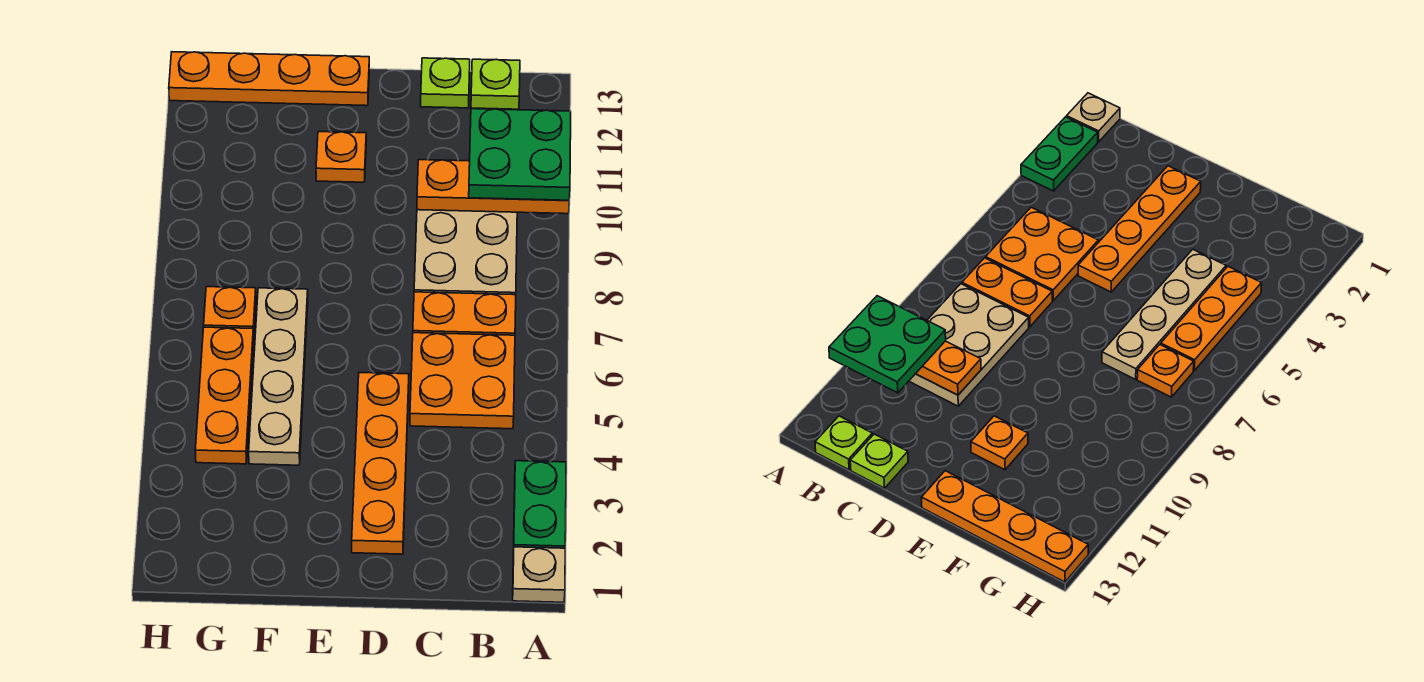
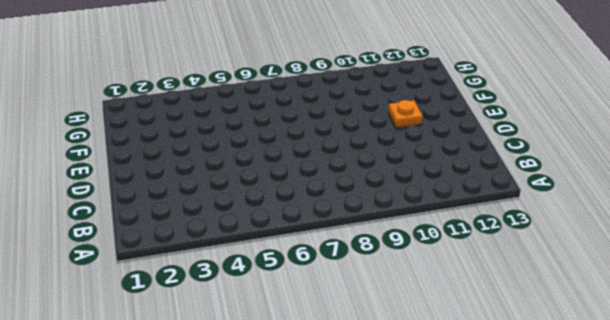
none -> tan 1x1 plate [513,547,565,602]
none -> green 1x2 plate [513,461,566,555]
none -> orange 2x2 plate [410,333,515,429]

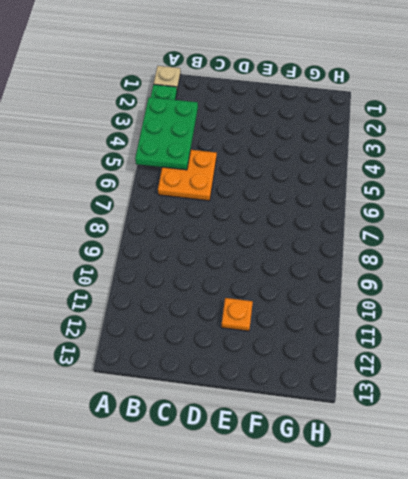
green 2x3 plate [135,97,198,170] -> none
none -> orange 1x2 plate [413,292,516,335]
none -> tan 2x3 plate [414,210,517,295]
none -> lime 1x1 plate [471,59,520,109]

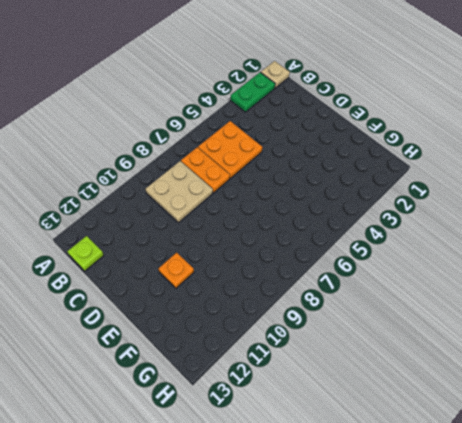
tan 2x2 plate [145,161,213,223] -> tan 2x3 plate [414,210,517,295]
none -> lime 1x1 plate [421,58,470,108]
none -> orange 1x4 plate [352,373,409,554]
none -> orange 1x4 plate [169,52,369,106]

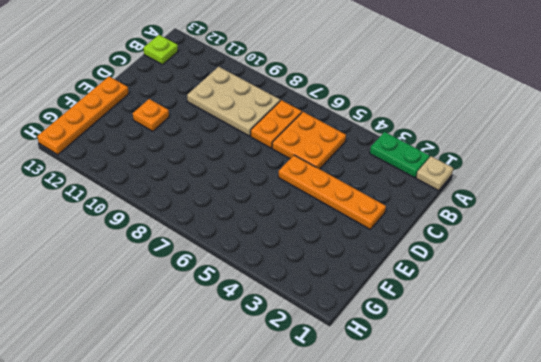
none -> lime 1x1 plate [421,58,470,108]
none -> tan 1x4 plate [249,288,308,465]
none -> orange 1x3 plate [195,327,254,464]

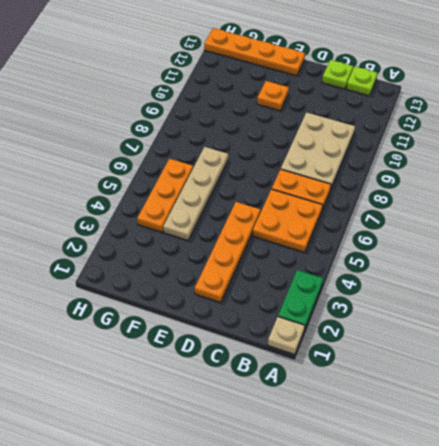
none -> orange 1x1 plate [204,287,256,337]
none -> orange 1x3 plate [417,160,569,214]
none -> green 2x2 plate [469,109,571,200]

